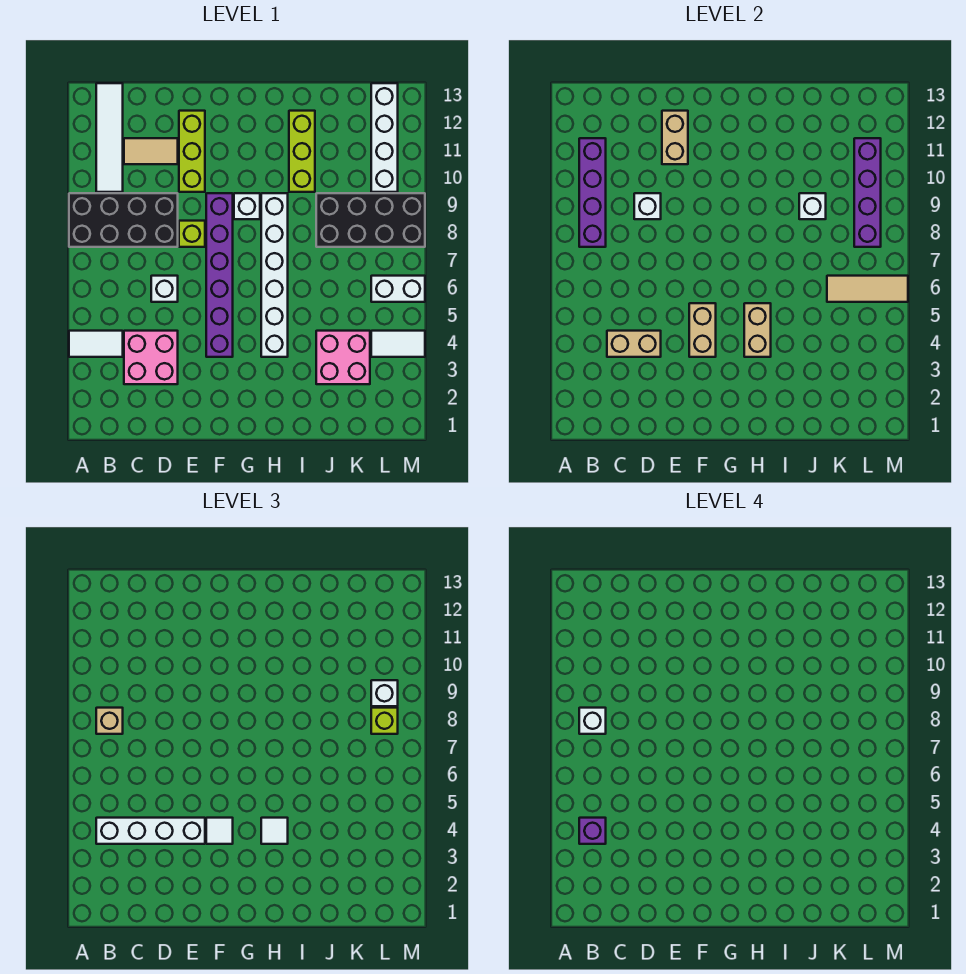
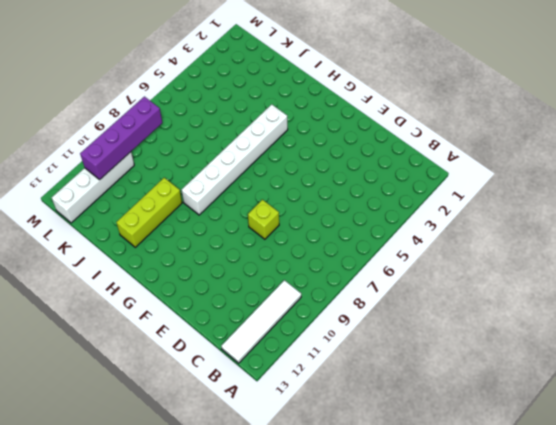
none -> white 1x2 tile [69,331,123,357]
none -> black 2x4 brick [69,193,178,247]
none -> pink 2x2 brick [124,331,178,384]
none -> tan 1x2 tile [124,138,178,164]

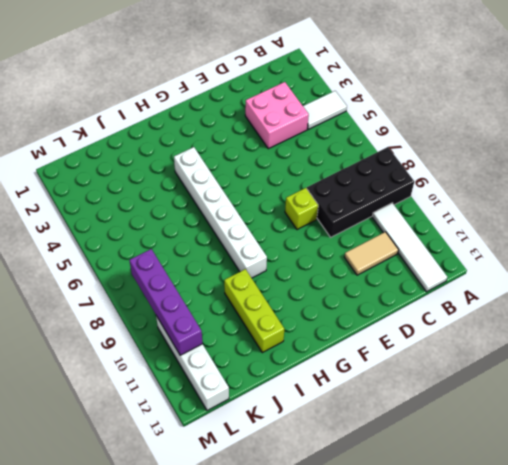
none -> white 1x1 brick [151,276,178,302]
none -> lime 1x3 brick [179,111,205,192]
none -> purple 1x6 brick [206,193,233,357]
none -> white 1x1 brick [234,193,260,219]

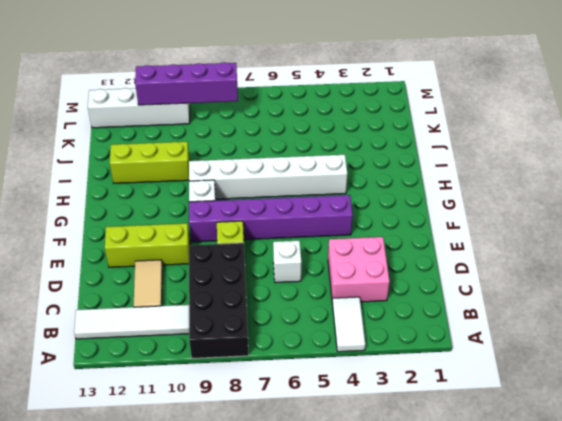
none -> pink 2x2 brick [316,331,370,384]
none -> black 2x4 brick [316,193,425,247]
none -> white 1x2 tile [371,331,425,357]
none -> white 1x2 brick [371,276,425,302]

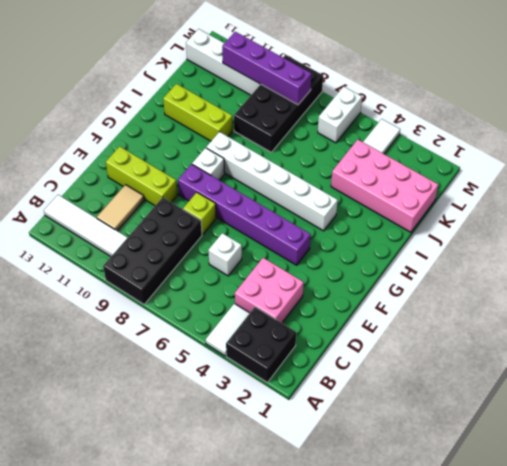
black 2x2 brick [226,307,296,382] -> none
pink 2x4 brick [331,140,438,232] -> pink 2x2 brick [316,331,370,384]
none -> purple 1x4 brick [579,138,606,247]
none -> tan 1x2 brick [607,331,661,357]
none -> white 1x1 brick [634,193,661,219]
none -> tan 1x2 brick [662,111,688,164]

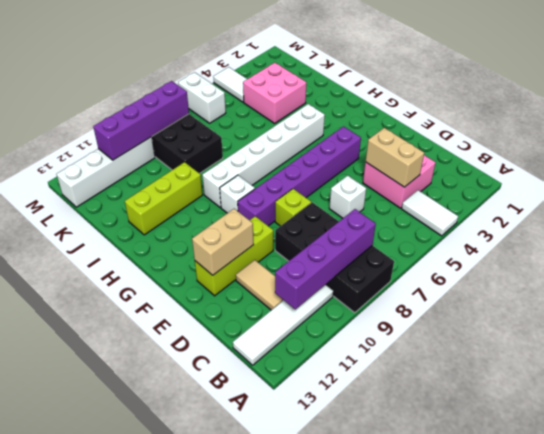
none -> white 1x1 brick [634,193,661,219]
none -> tan 1x2 brick [689,303,716,357]
none -> tan 1x2 brick [744,303,771,357]
none -> white 1x1 brick [799,193,826,219]

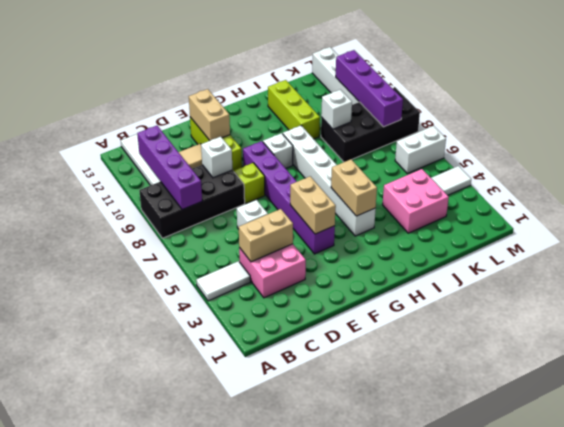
none -> tan 1x3 tile [827,276,908,302]
none -> white 1x4 brick [96,818,205,844]
none -> tan 1x1 brick [96,708,123,734]
none -> white 1x1 tile [206,818,233,844]

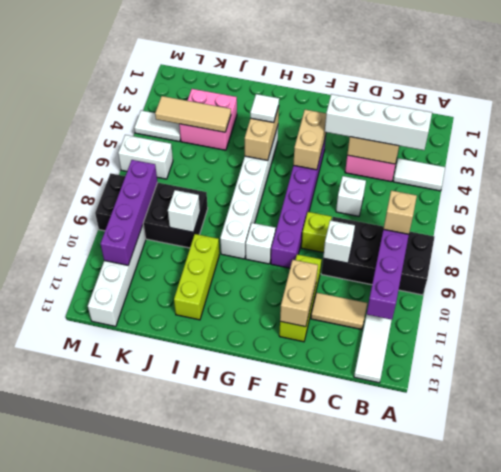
tan 1x3 tile [155,96,231,132] -> tan 1x3 tile moved to [827,276,908,302]
none -> white 1x1 tile [206,818,233,844]
none -> lime 1x1 brick [371,708,398,734]
none -> white 1x1 brick [371,680,398,706]
none -> purple 1x1 brick [579,818,606,844]

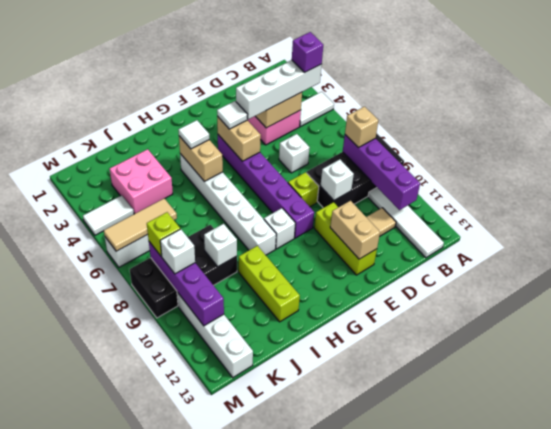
none -> white 1x1 brick [579,708,606,734]

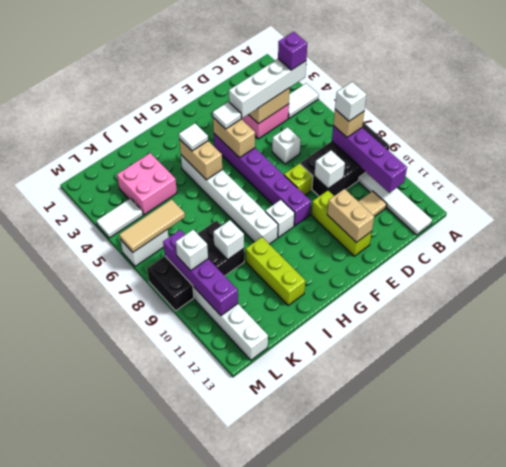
none -> lime 1x1 brick [371,708,398,734]

